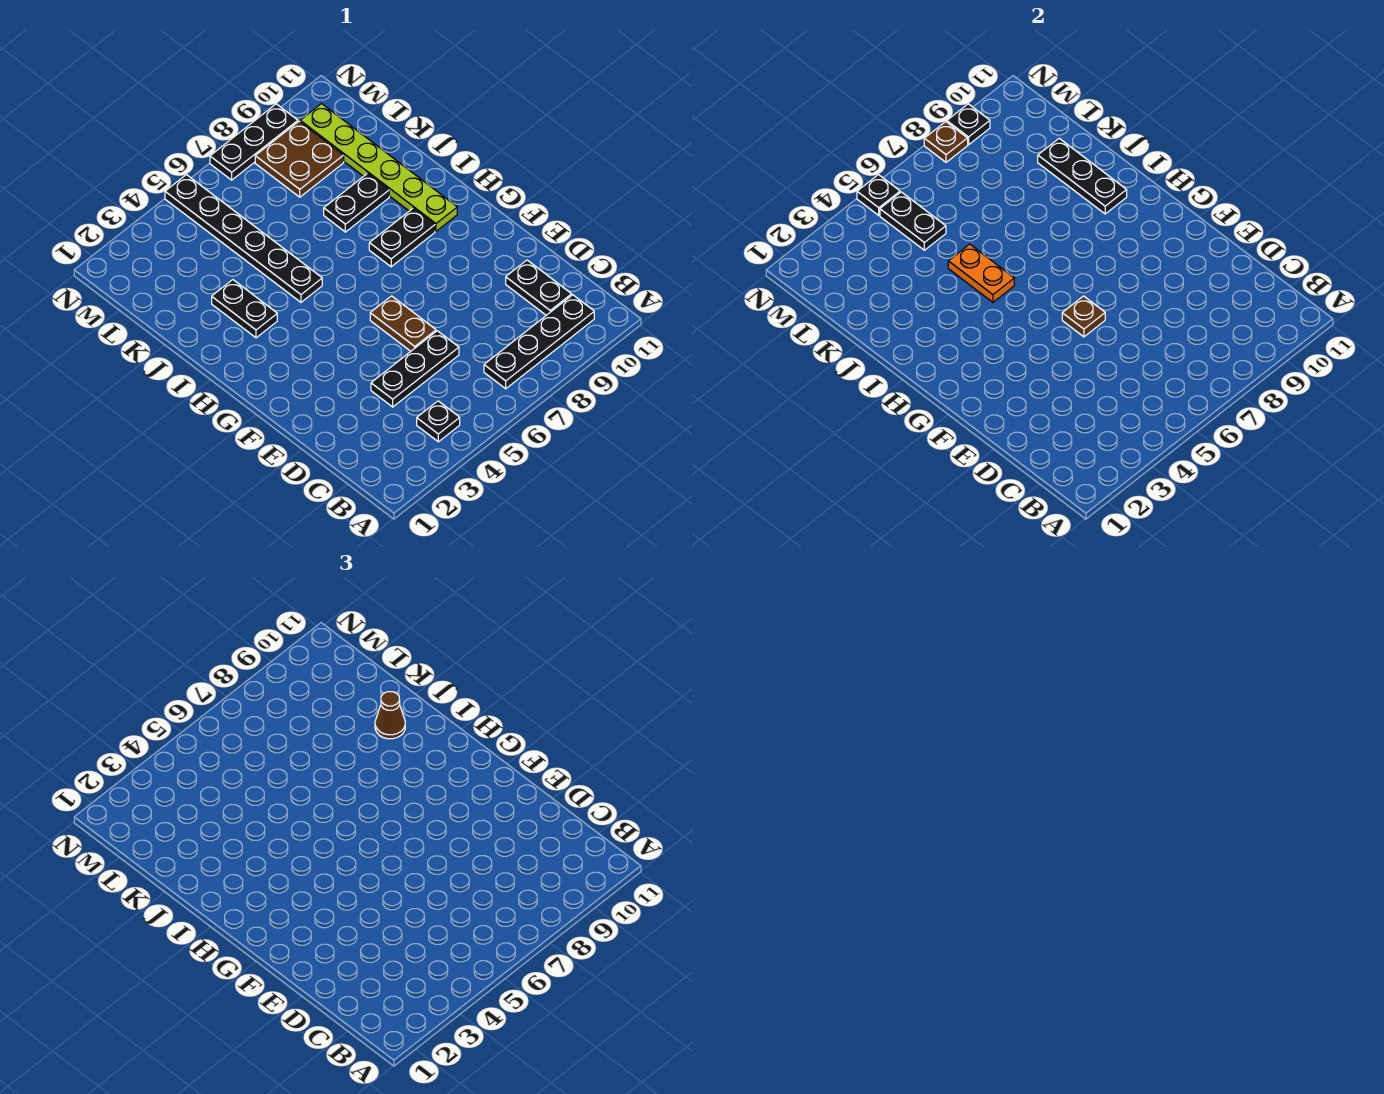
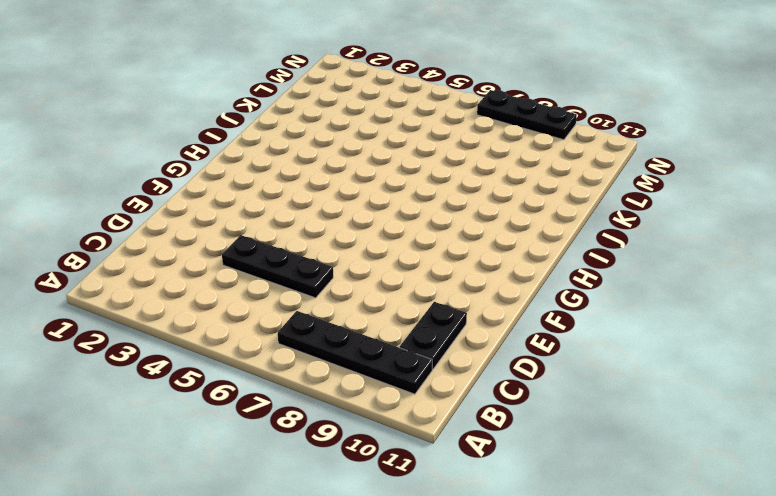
none -> black 1x1 plate [417,401,460,442]
none -> brown 1x2 plate [370,296,436,351]
none -> black 1x2 plate [369,208,435,267]

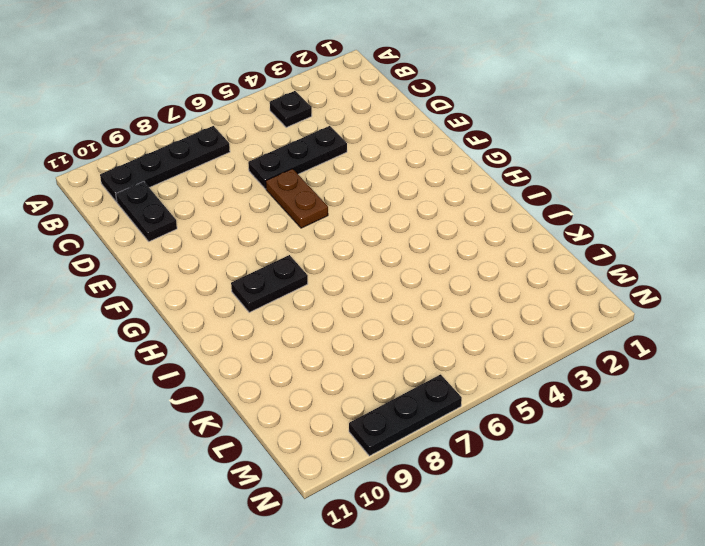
none -> lime 1x6 plate [300,104,457,231]
none -> black 1x2 plate [212,280,277,338]
none -> black 1x6 plate [165,175,322,302]

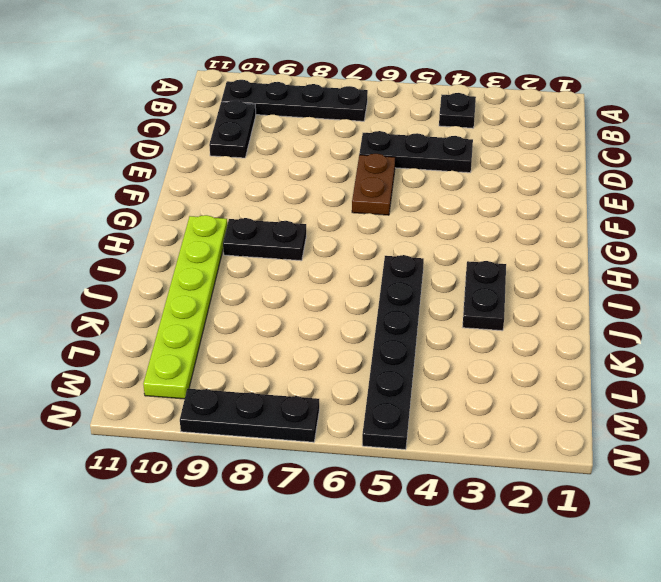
none -> black 1x2 plate [324,173,389,232]
none -> brown 2x2 plate [255,121,344,197]
none -> brown 1x1 plate [1062,296,1105,337]

